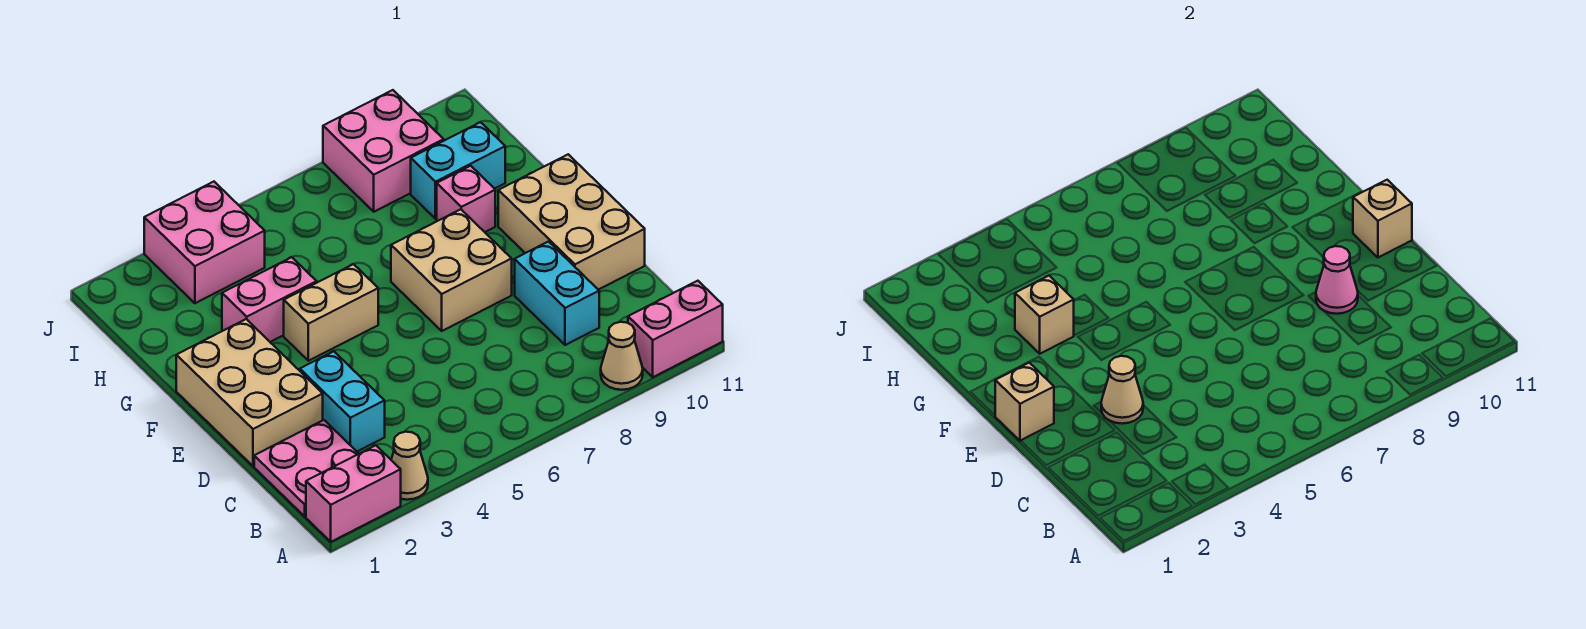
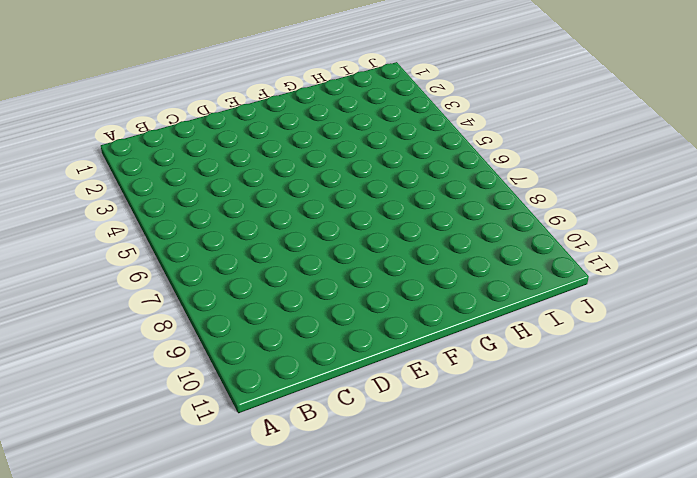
none -> pink 1x2 brick [306,445,401,542]
none -> tan 1x1 cone [391,432,428,500]
none -> tan 1x1 cone [601,322,643,390]

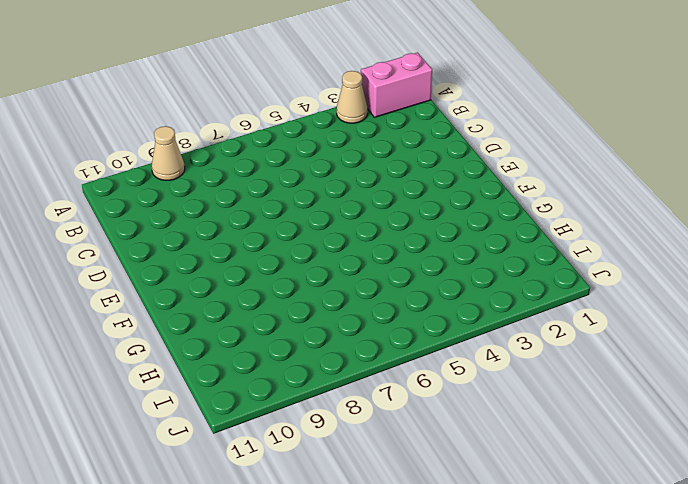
none -> pink 1x2 brick [628,281,723,377]
none -> pink 2x2 plate [254,420,359,517]
none -> cyan 1x2 brick [300,351,385,451]

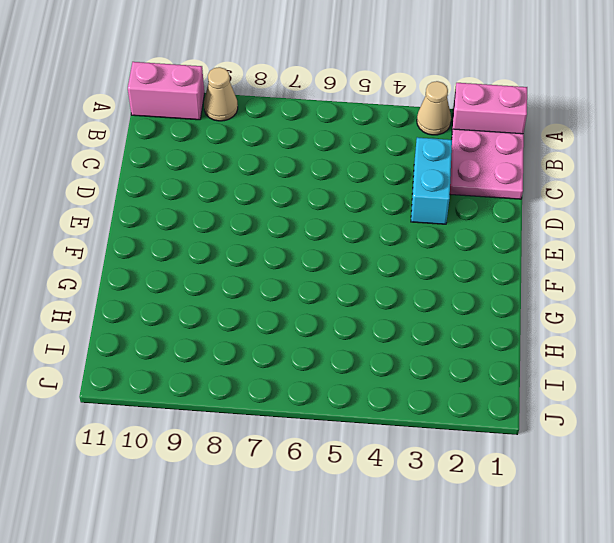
none -> cyan 1x2 brick [515,242,599,345]
none -> tan 2x3 brick [176,319,323,466]
none -> tan 2x3 brick [498,154,645,290]

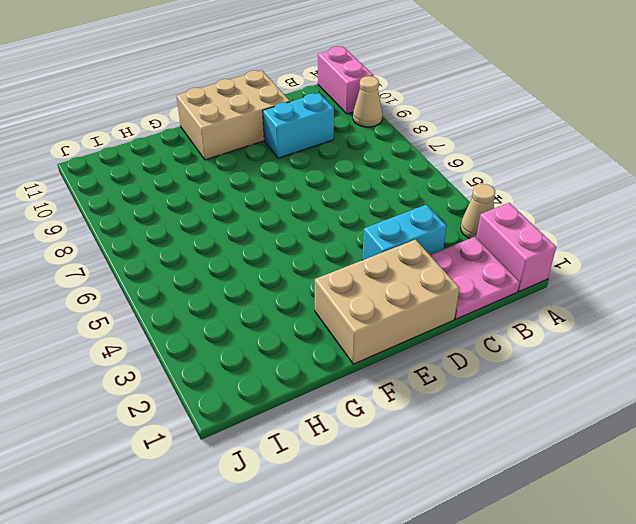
none -> tan 2x2 brick [391,209,512,331]
none -> tan 1x2 brick [284,264,378,361]
none -> pink 1x2 brick [222,257,317,342]

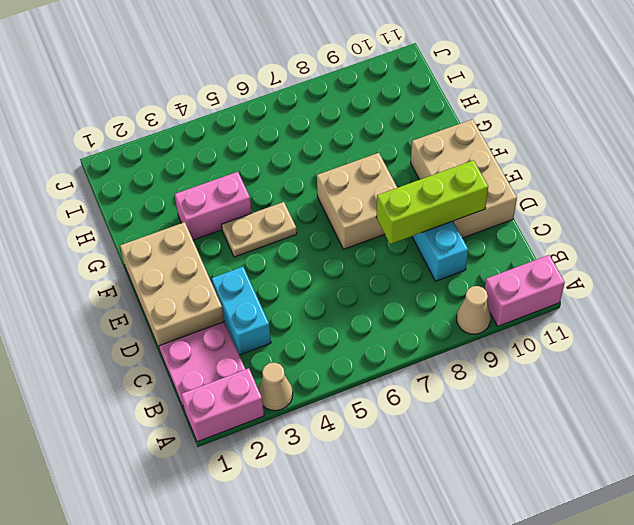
lime 1x3 brick [376,160,488,244] -> pink 1x1 cone [1316,246,1358,314]
tan 1x2 plate [221,202,297,257] -> tan 1x2 brick [284,264,378,361]
none -> pink 1x1 brick [437,166,495,232]
none -> cyan 1x2 brick [411,122,505,219]
none -> pink 2x2 brick [144,182,265,303]

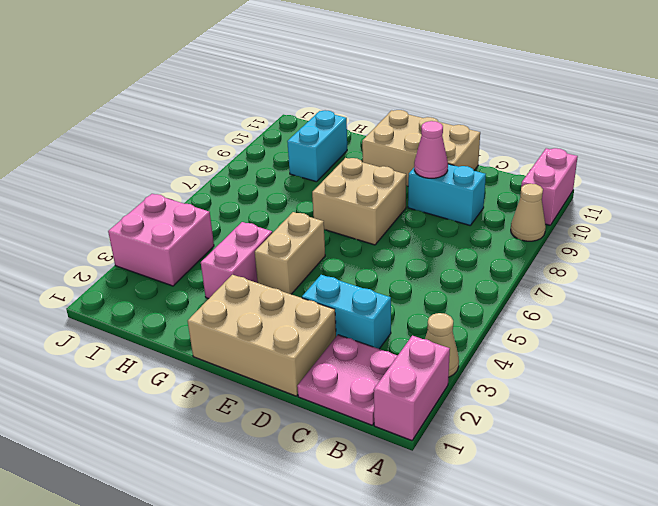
none -> pink 1x1 brick [437,166,495,232]
none -> pink 2x2 brick [323,90,444,212]
none -> tan 1x1 cone [1101,356,1143,424]

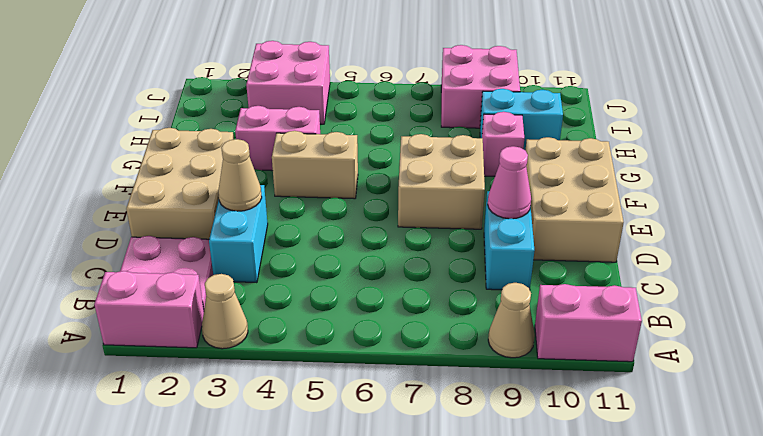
none -> tan 1x1 brick [995,363,1054,441]
none -> tan 1x1 brick [1353,180,1412,257]
none -> tan 1x1 brick [1015,276,1074,354]

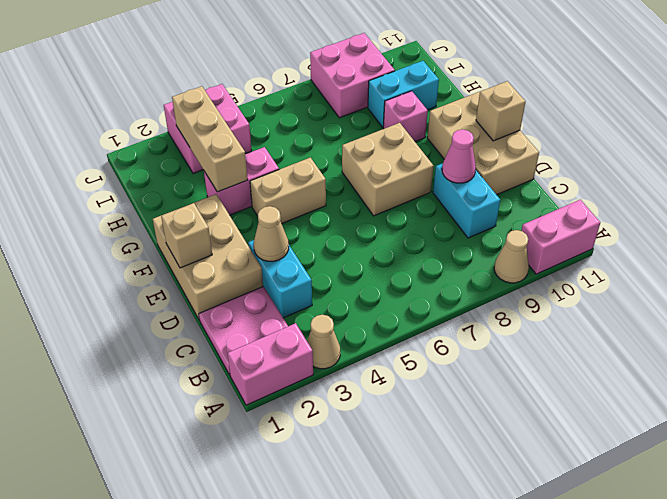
tan 1x3 brick [172,86,248,192] -> tan 1x1 brick [1015,276,1074,354]

